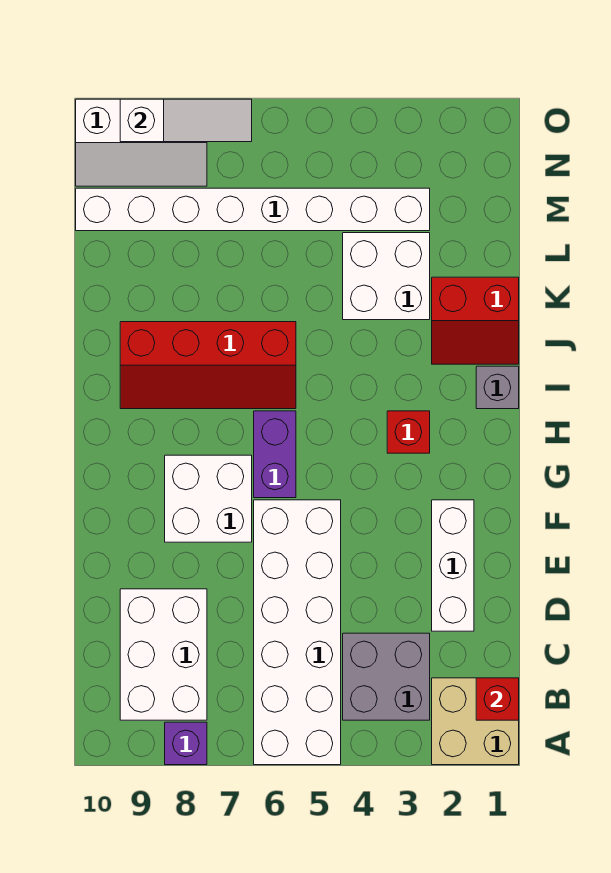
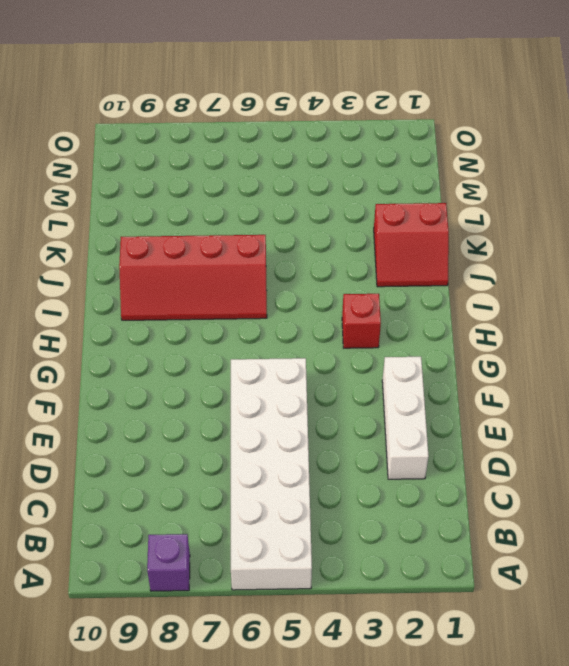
none -> tan 2x2 brick [432,678,519,765]
none -> grey 2x2 brick [343,633,430,720]
none -> white 2x3 brick [120,589,207,720]

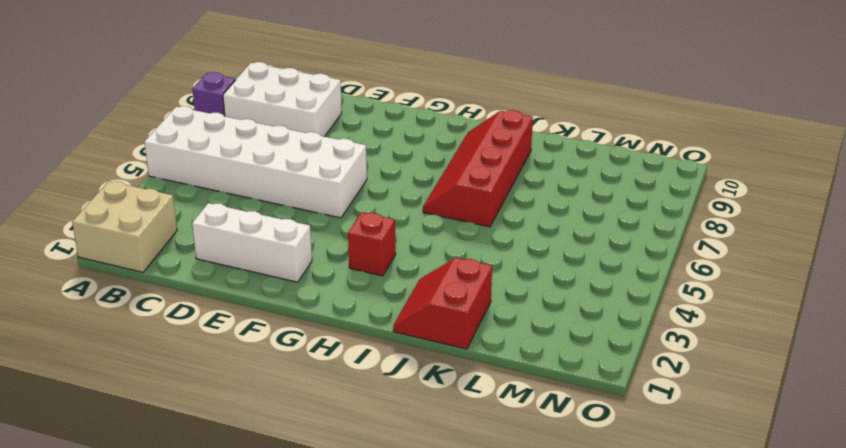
none -> grey 2x2 brick [343,633,430,720]
none -> white 2x2 brick [165,455,252,542]
none -> purple 1x2 brick [254,411,296,498]

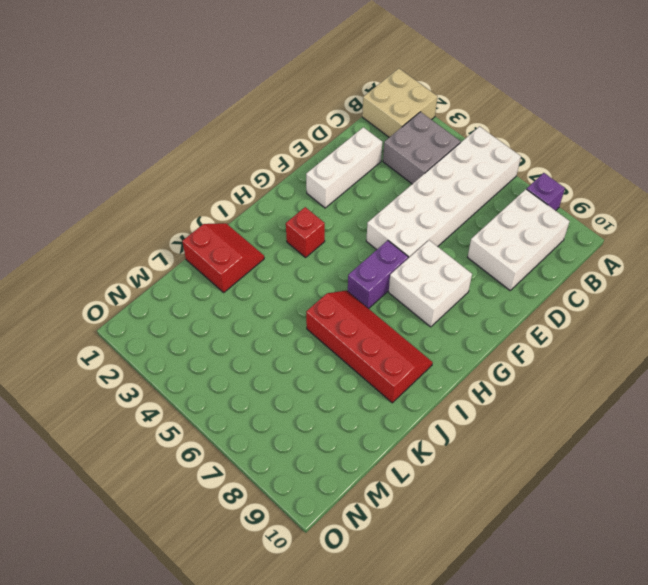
none -> grey 1x1 brick [476,366,519,409]
none -> white 2x2 brick [343,233,430,320]
none -> white 1x8 brick [76,188,430,231]

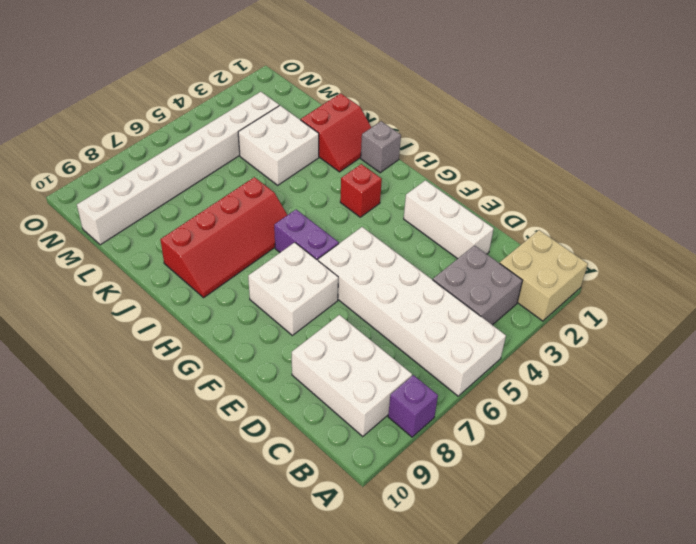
none -> white 2x3 slope [76,99,207,186]
none -> red 1x1 brick [476,678,519,720]
none -> white 1x3 slope [120,99,252,142]

